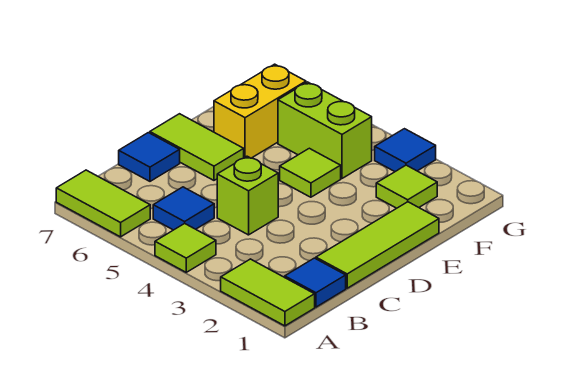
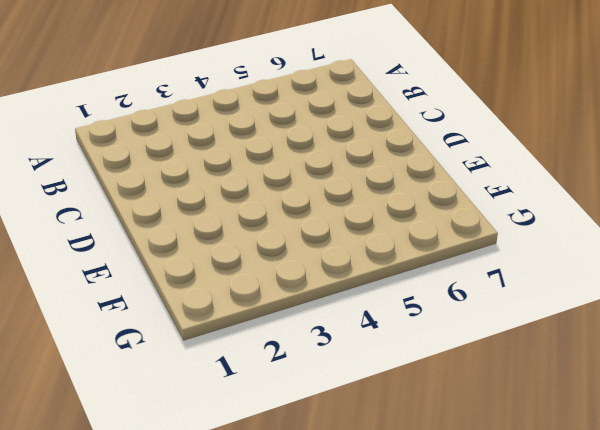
none -> lime 1x2 tile [221,259,315,326]
none -> lime 1x1 tile [155,224,216,272]
none -> lime 1x2 tile [56,170,150,237]

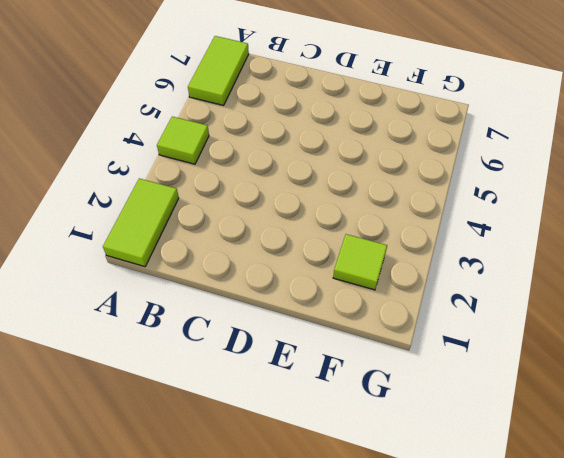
none -> blue 1x1 tile [285,258,346,307]
none -> blue 1x1 tile [153,187,214,230]
none -> lime 1x3 tile [316,202,439,288]

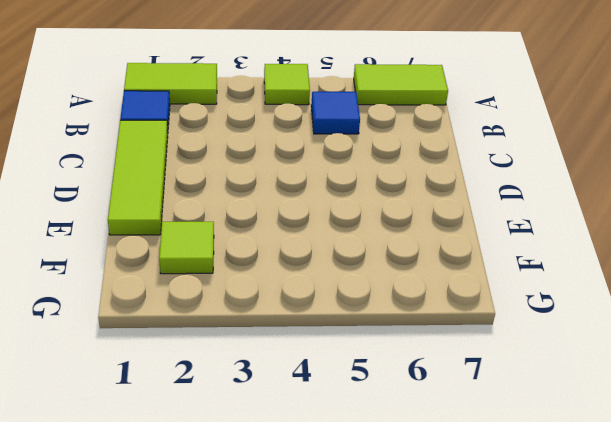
none -> lime 1x1 brick [217,156,278,235]
none -> blue 1x1 tile [119,133,180,181]
none -> lime 1x2 tile [150,114,244,180]

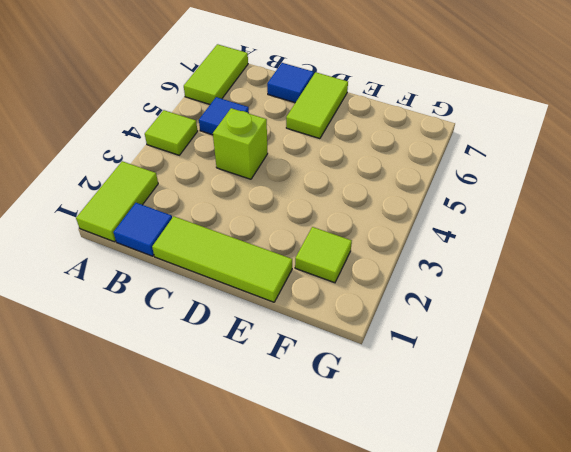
none -> lime 1x1 tile [280,148,341,197]
none -> yellow 1x2 brick [214,64,306,158]
none -> lime 1x2 brick [278,82,372,178]

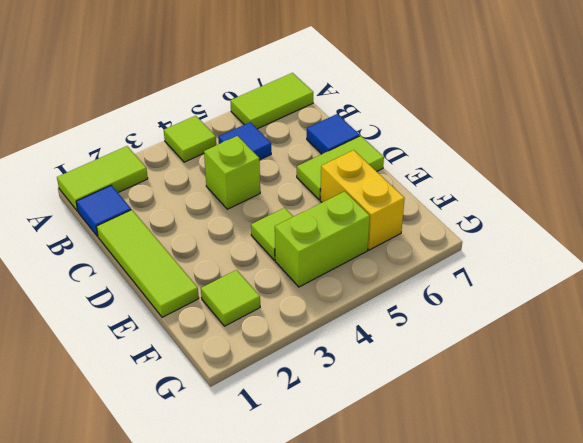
none -> blue 1x1 tile [375,129,436,172]

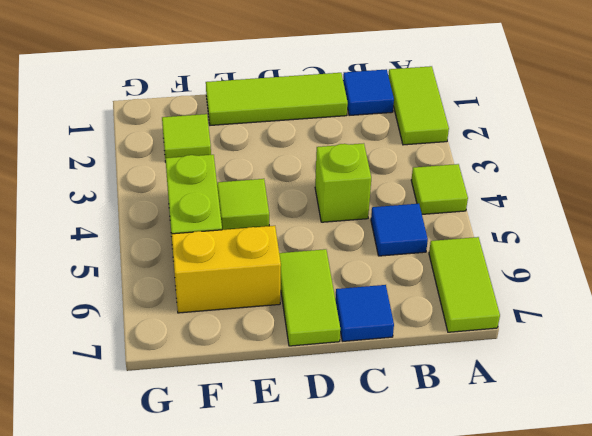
none -> blue 1x1 tile [375,129,436,172]

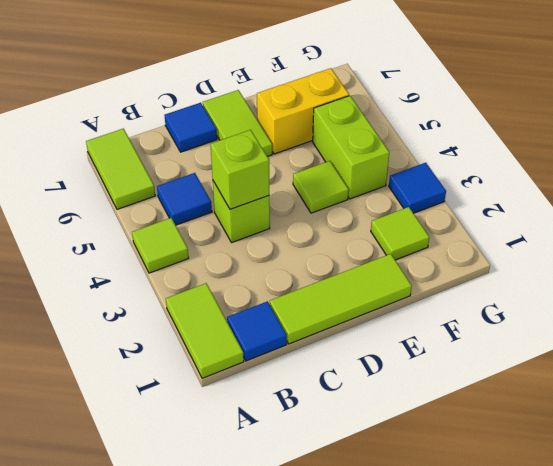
lime 1x1 brick [210,130,269,209] -> none

